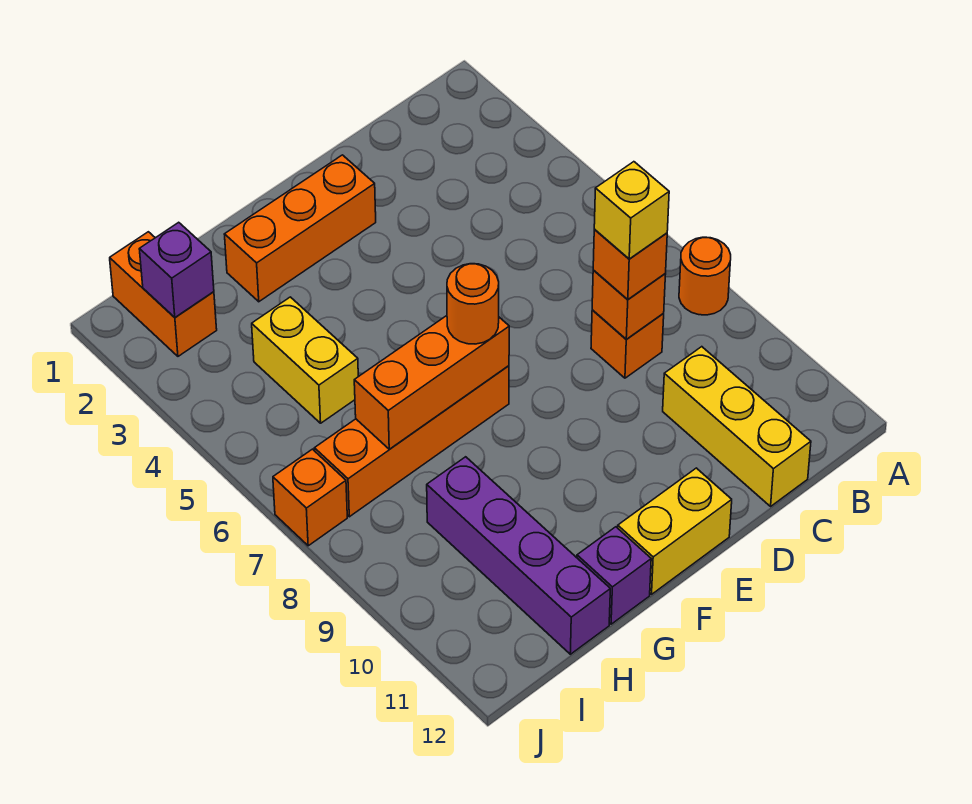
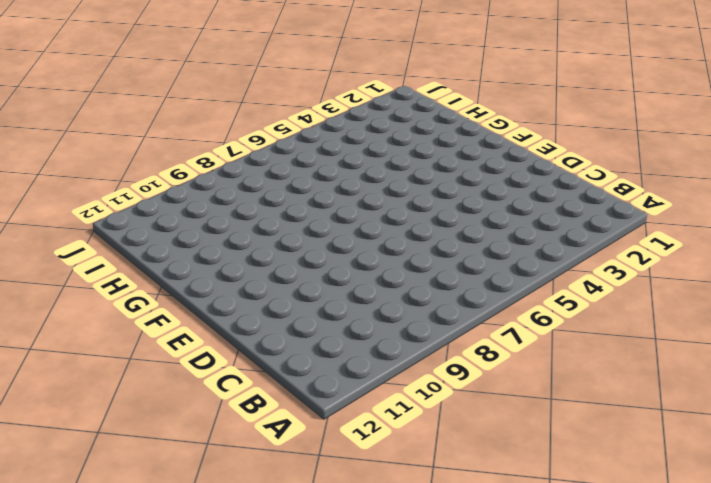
none -> orange 1x1 round brick [679,237,731,315]
none -> orange 1x1 brick [591,310,664,378]
none -> yellow 1x3 brick [663,347,811,506]

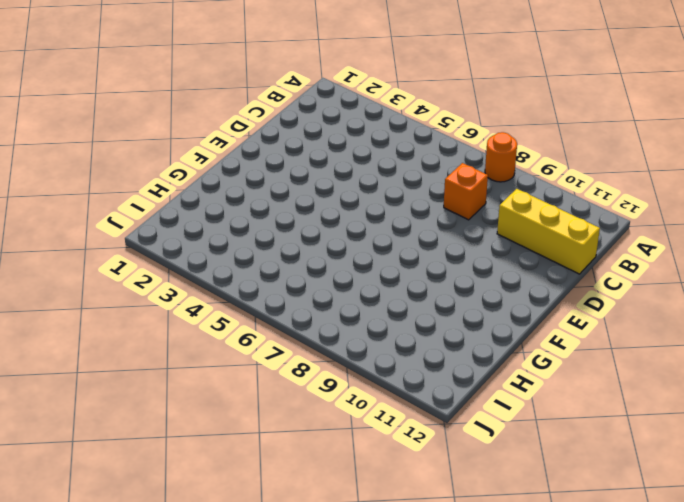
none -> orange 1x3 brick [224,155,376,302]
none -> yellow 1x2 brick [618,468,732,594]
none -> orange 1x4 brick [314,366,509,517]

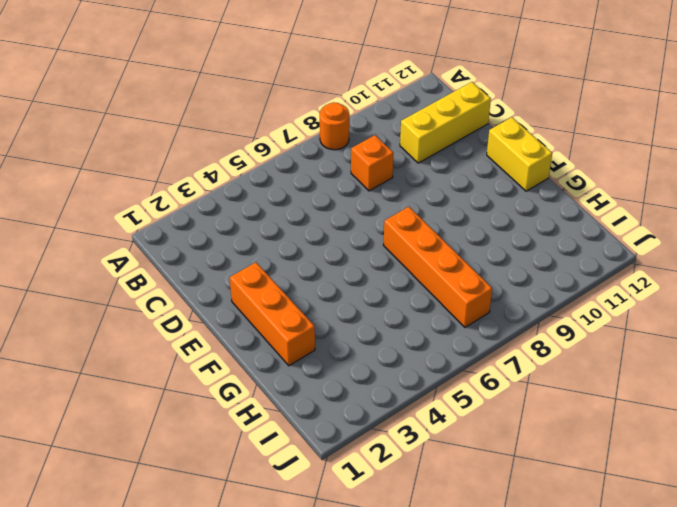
none -> purple 1x1 brick [577,527,651,624]
none -> yellow 1x2 brick [252,297,358,423]
none -> purple 1x4 brick [427,457,610,654]

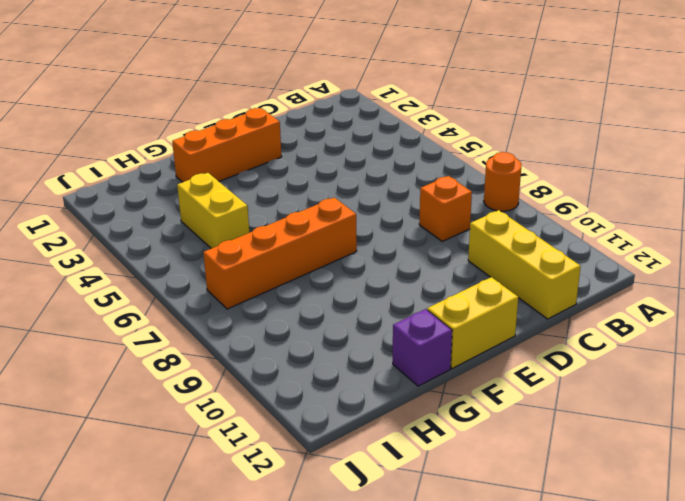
none -> purple 1x4 brick [427,457,610,654]
none -> orange 1x2 brick [110,232,217,356]
none -> orange 1x1 brick [273,449,347,546]

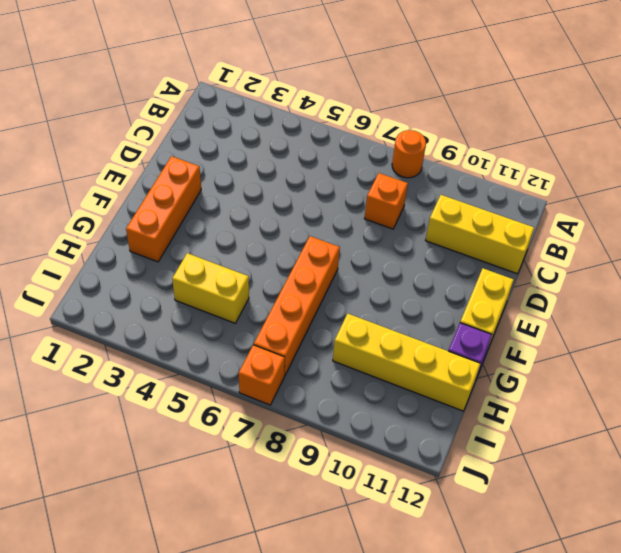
yellow 1x4 brick [333,314,481,411] -> purple 1x4 brick [427,457,610,654]
none -> orange 1x2 brick [110,232,217,356]
none -> orange 1x1 brick [592,270,666,339]
none -> orange 1x3 brick [354,316,509,449]

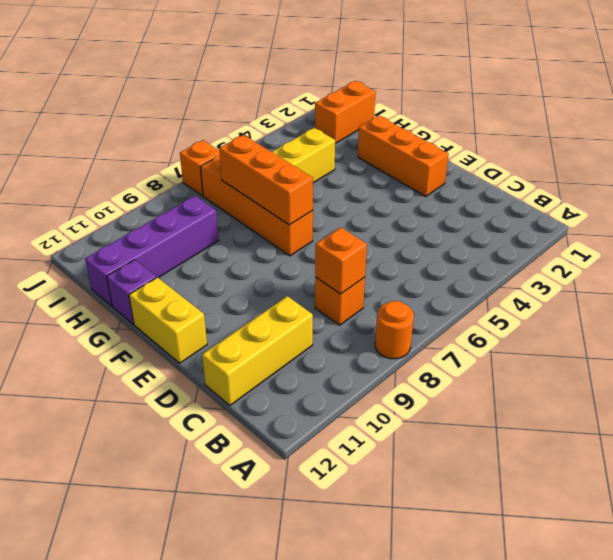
none -> purple 1x1 brick [139,222,214,317]
none -> orange 1x1 brick [593,230,667,300]
none -> orange 1x1 round brick [447,264,499,344]

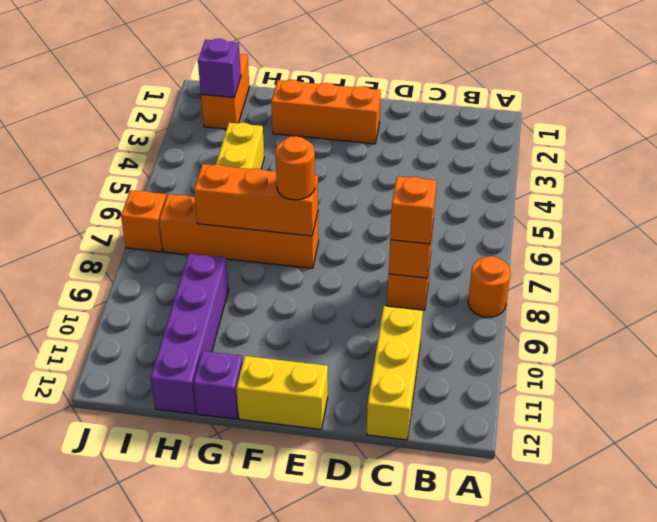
none -> yellow 1x1 brick [594,162,669,259]

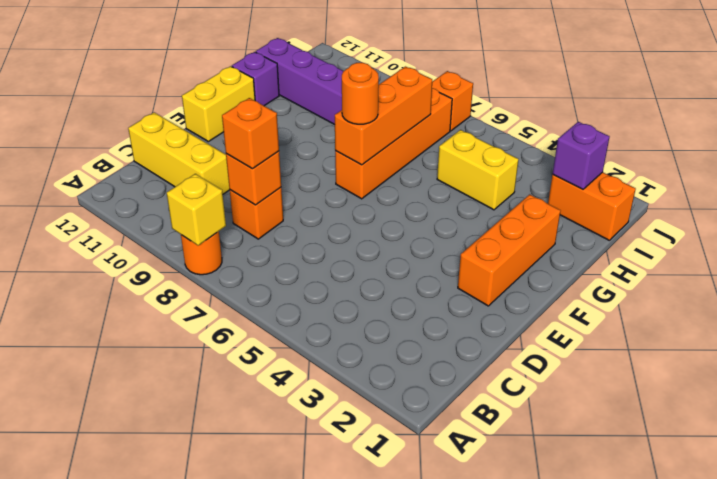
yellow 1x1 brick [167,174,226,246] -> yellow 1x1 brick moved to [594,162,669,259]

